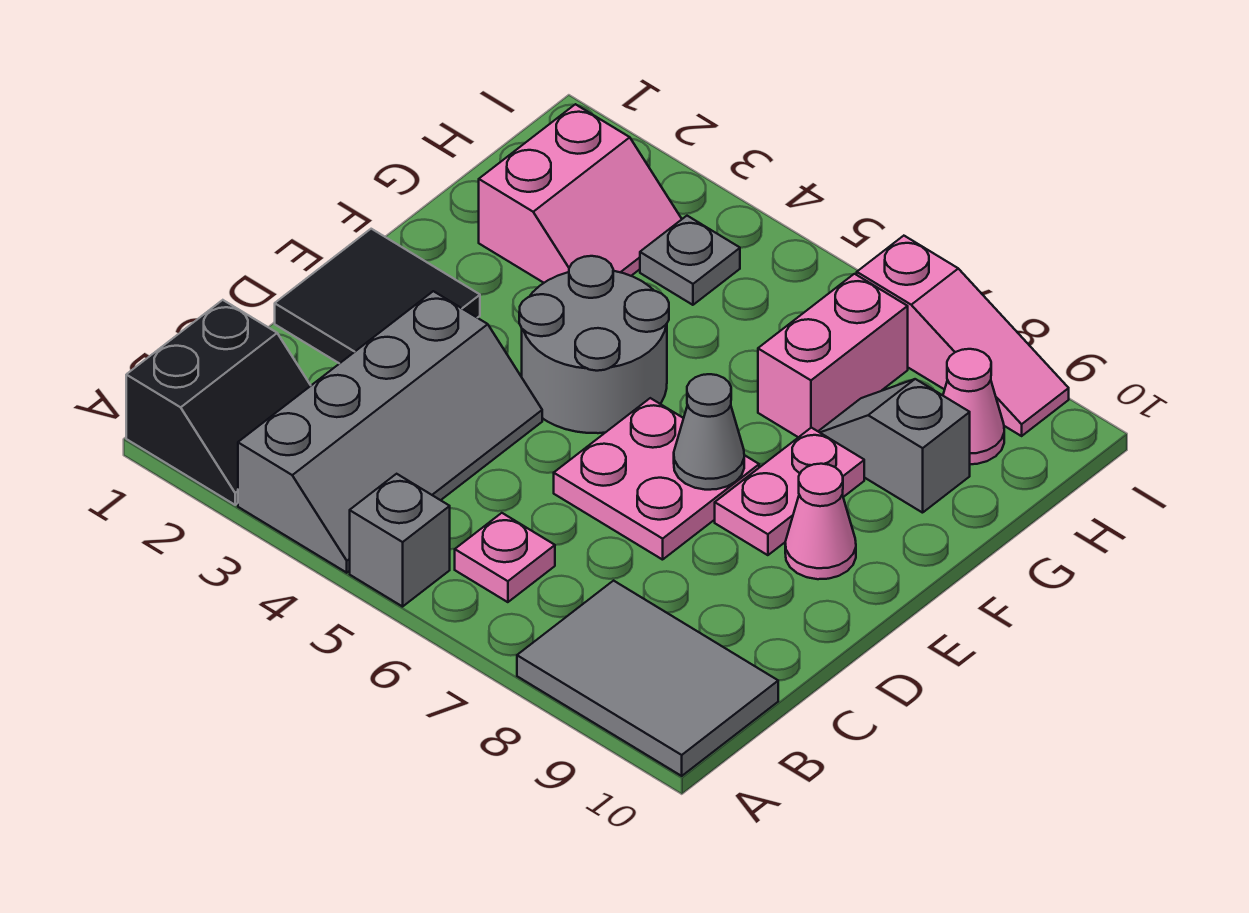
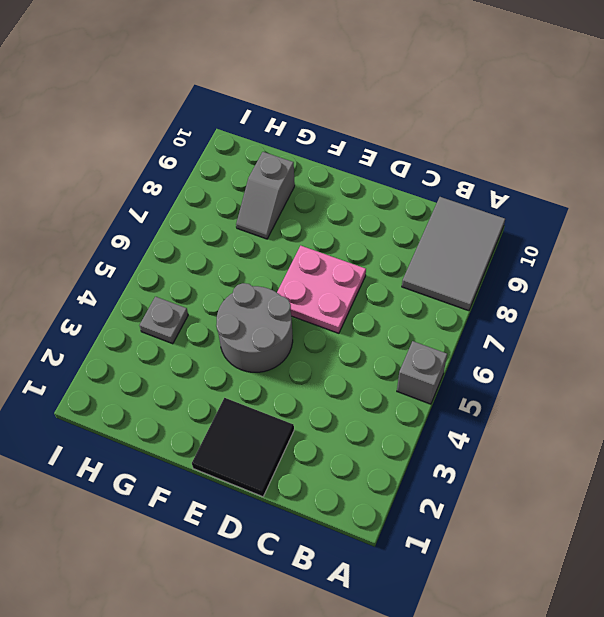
none -> black 2x2 slope [126,300,311,505]
none -> grey 2x4 slope [238,291,542,573]
none -> pink 1x1 plate [455,513,555,602]

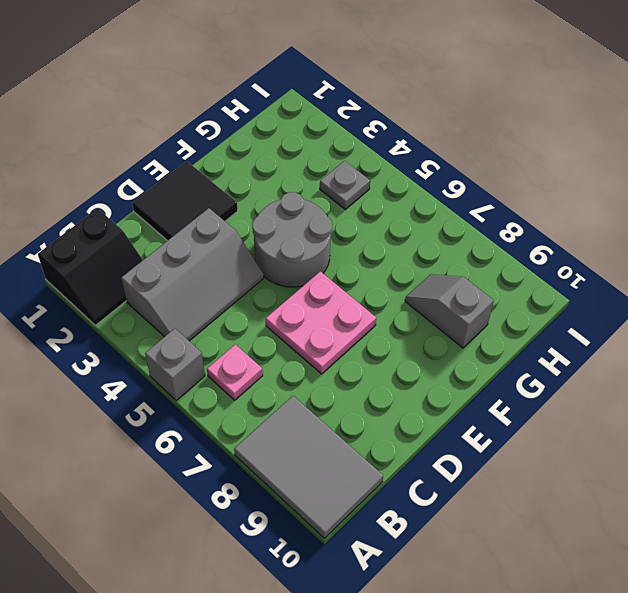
grey 2x3 slope [121,208,264,341] -> grey 2x4 slope [238,291,542,573]
none -> pink 1x2 plate [715,428,864,555]
none -> pink 1x1 cone [785,464,856,579]
none -> pink 2x2 slope [479,104,682,283]

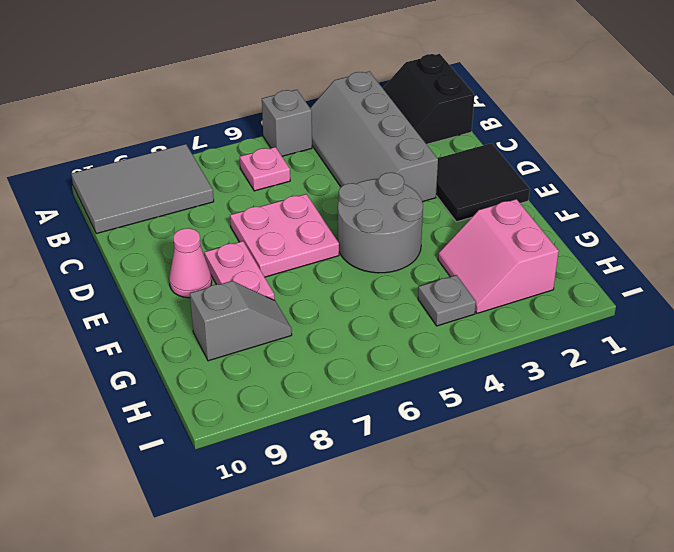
none -> pink 1x2 brick [758,274,908,437]
none -> pink 1x1 cone [943,349,1004,464]
none -> pink 1x3 slope [857,236,1069,436]

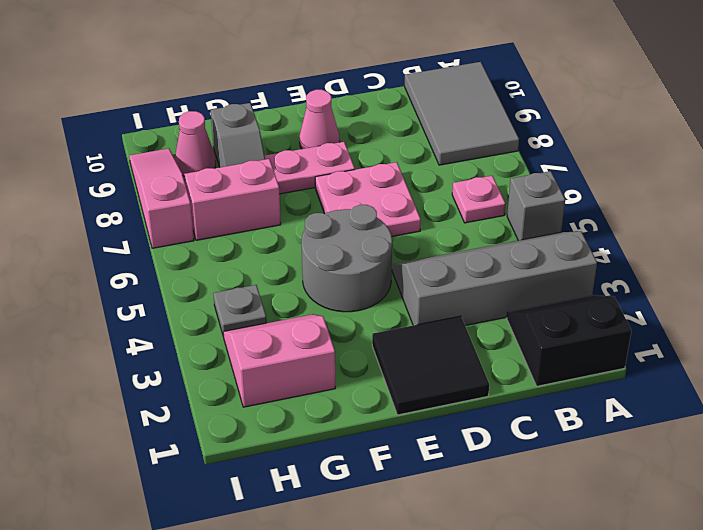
none -> grey 1x1 cone [674,374,744,490]

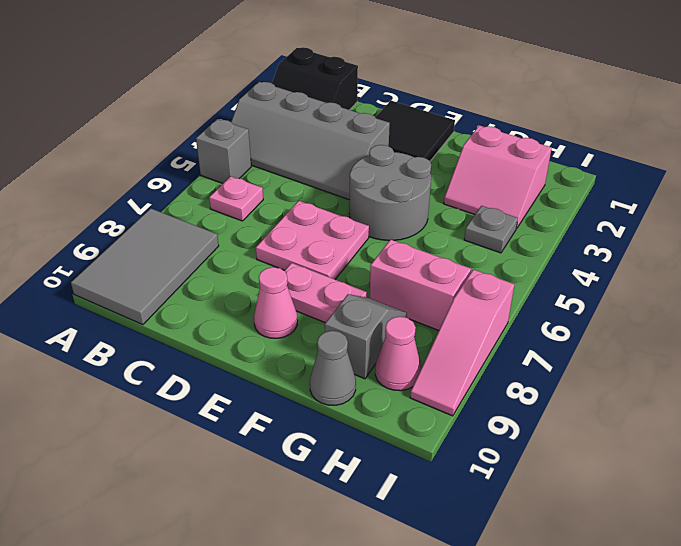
grey 1x1 cone [310,331,356,405] -> grey 1x1 cone moved to [674,374,744,490]

